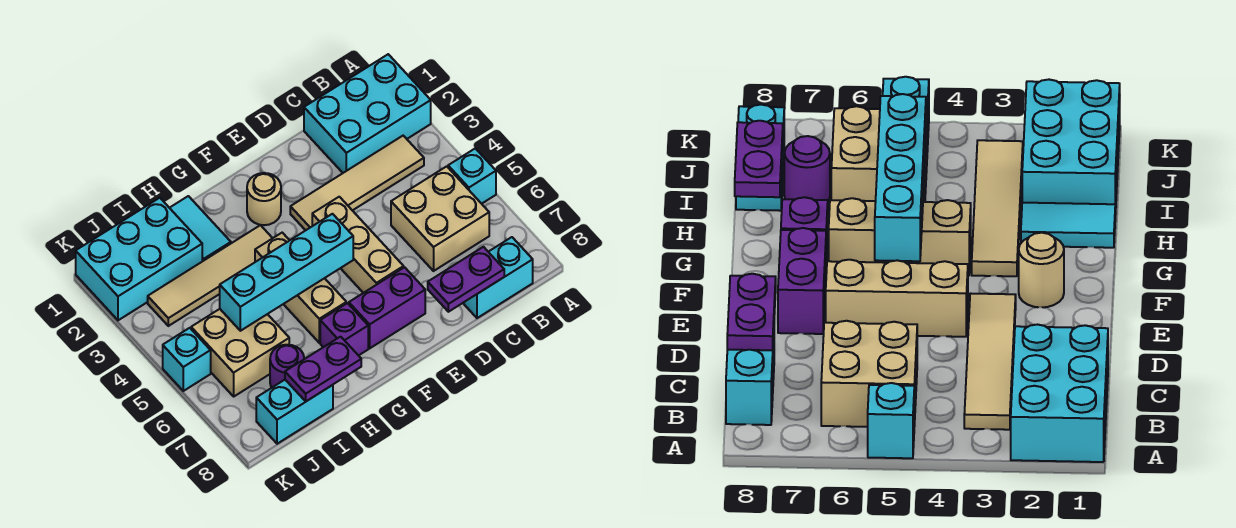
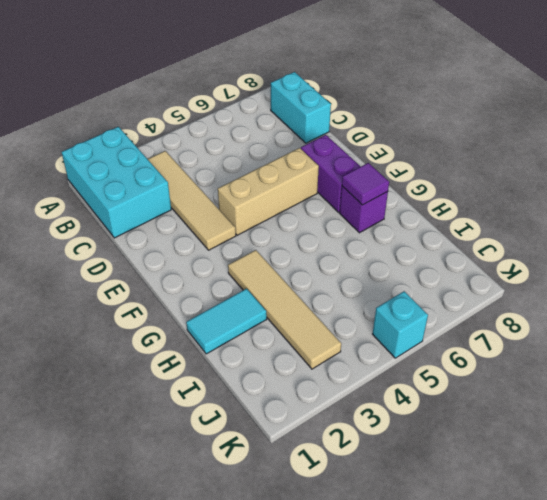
purple 1x1 tile [342,163,389,205] -> none
none -> cyan 1x1 brick [448,148,496,204]
none -> tan 2x2 brick [391,166,489,271]
none -> tan 1x1 round brick [247,173,281,225]

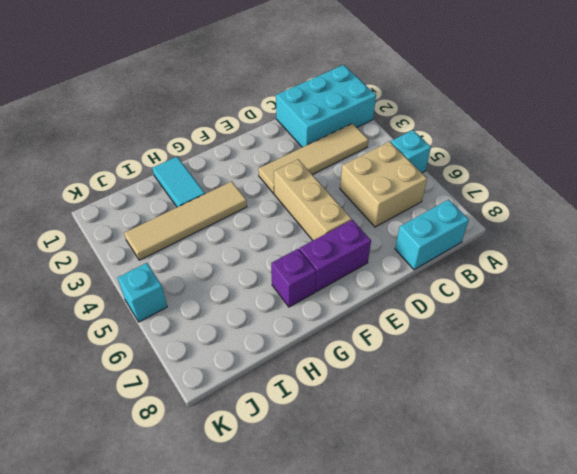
none -> tan 1x1 round brick [247,173,281,225]
none -> tan 1x3 brick [255,233,346,343]
none -> cyan 2x3 brick [76,198,202,320]

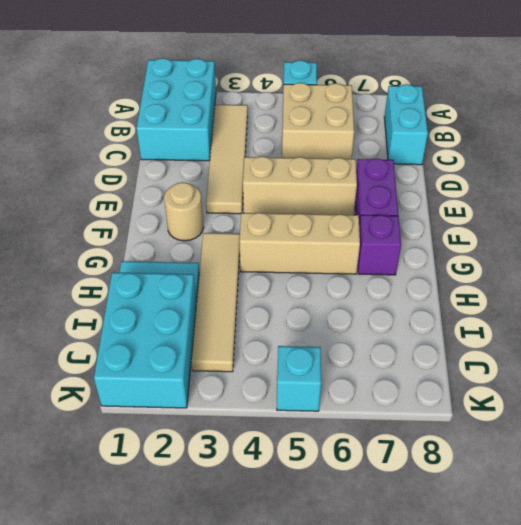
none -> tan 2x2 brick [191,309,289,396]
none -> purple 1x1 round brick [270,345,304,388]
none -> cyan 1x2 brick [256,380,333,444]

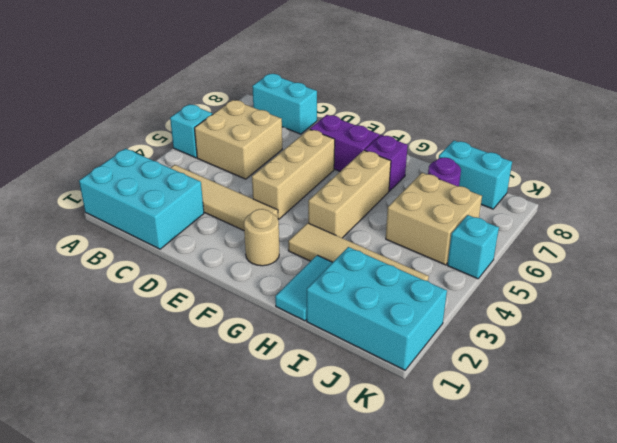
none -> purple 1x2 plate [428,247,504,312]
none -> cyan 1x4 brick [220,214,353,331]
none -> purple 1x2 plate [285,337,361,401]

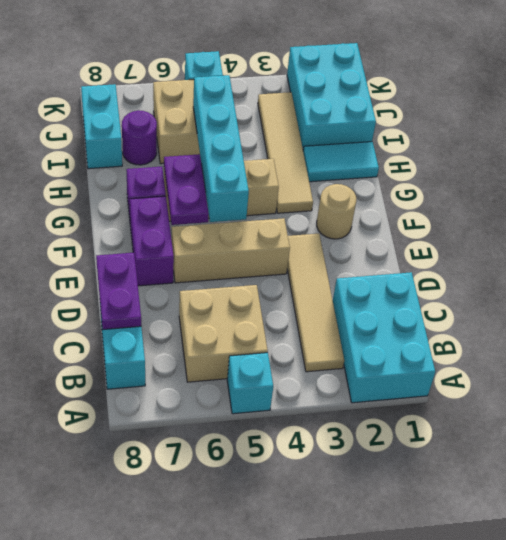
purple 1x2 plate [164,154,209,225] -> purple 1x2 plate moved to [285,337,361,401]

